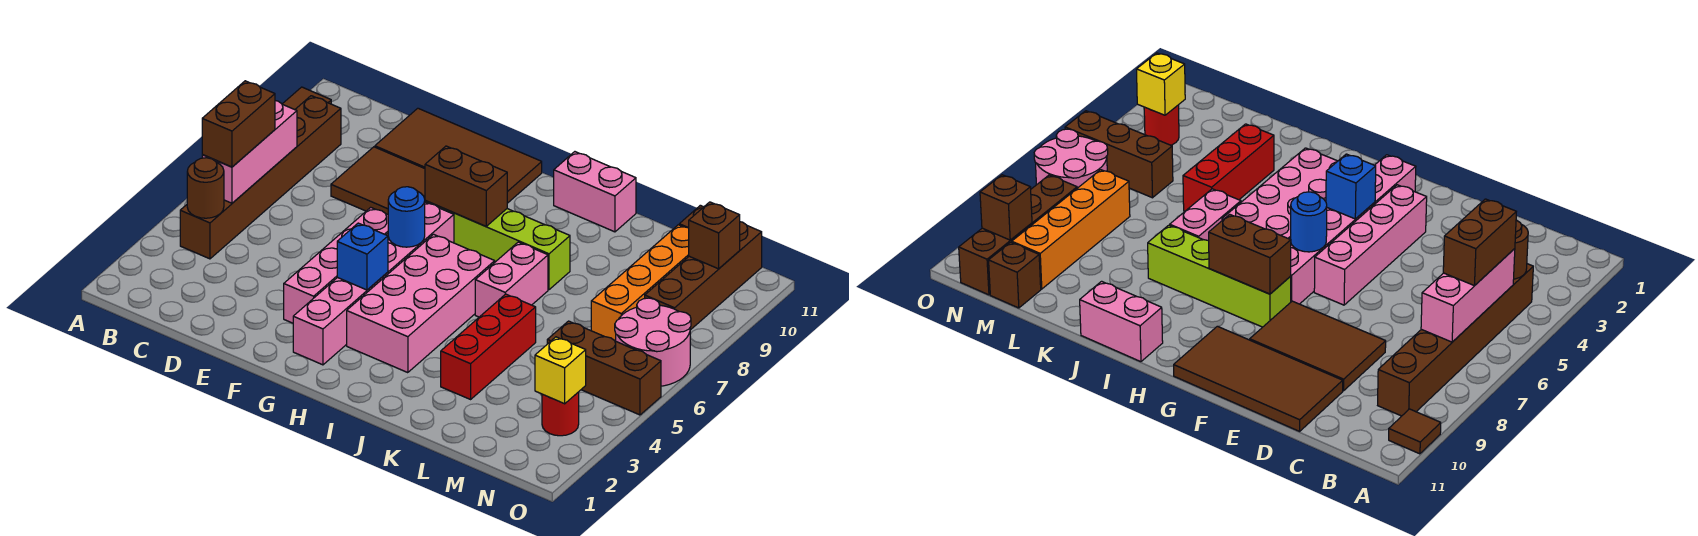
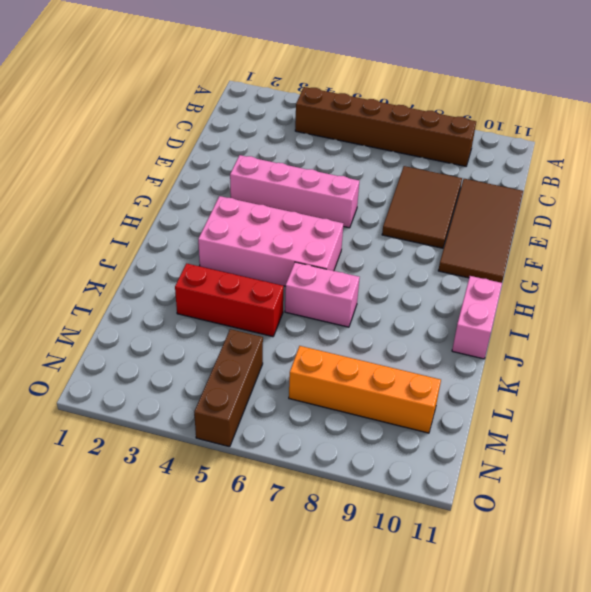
none -> brown 1x1 tile [283,87,331,110]
none -> pink 1x6 brick [293,202,454,365]
none -> lime 1x4 brick [425,201,570,290]

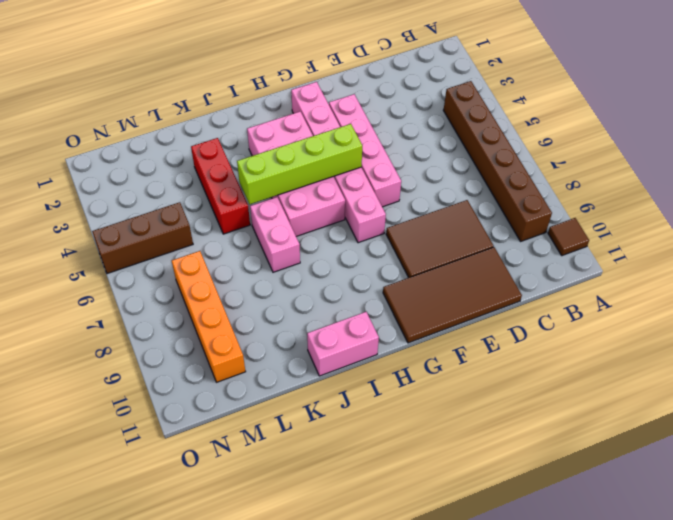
lime 1x4 brick [237,124,362,204] -> lime 1x4 brick moved to [425,201,570,290]
none -> brown 1x1 brick [989,242,1041,308]
none -> red 1x1 round brick [542,392,579,436]
none -> pink 2x2 round brick [615,298,691,386]

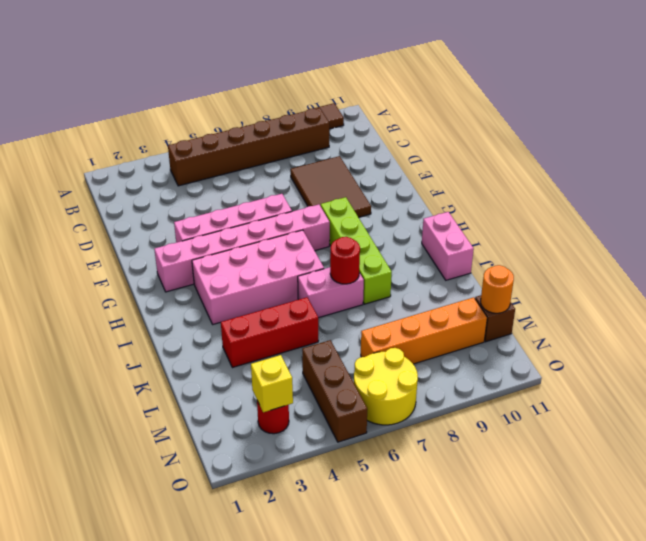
red 1x1 round brick [330,237,360,284] -> none
orange 1x1 round brick [481,265,514,313] -> none
yellow 2x2 round brick [354,348,418,425] -> pink 2x2 round brick [615,298,691,386]
none -> brown 2x4 tile [375,108,542,203]
none -> brown 1x4 brick [645,222,762,330]
none -> brown 1x1 round brick [187,158,224,218]

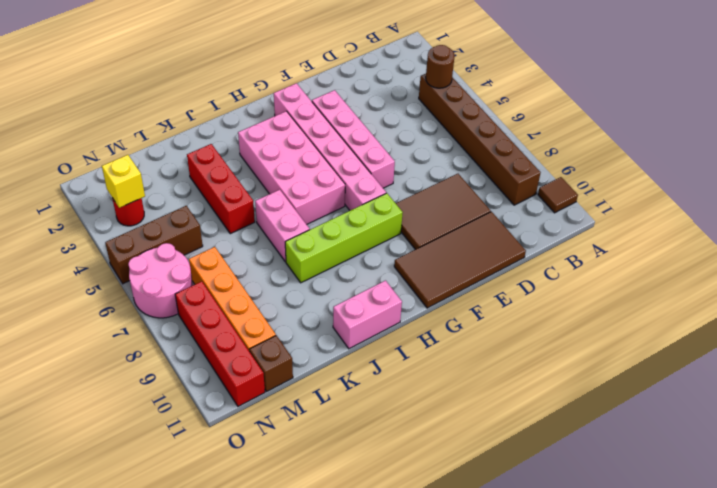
red 1x4 brick [175,281,265,406] -> brown 1x4 brick [645,222,762,330]
none -> pink 1x3 brick [202,101,297,203]
none -> blue 1x1 brick [337,223,388,290]
none -> blue 1x1 round brick [388,187,425,247]

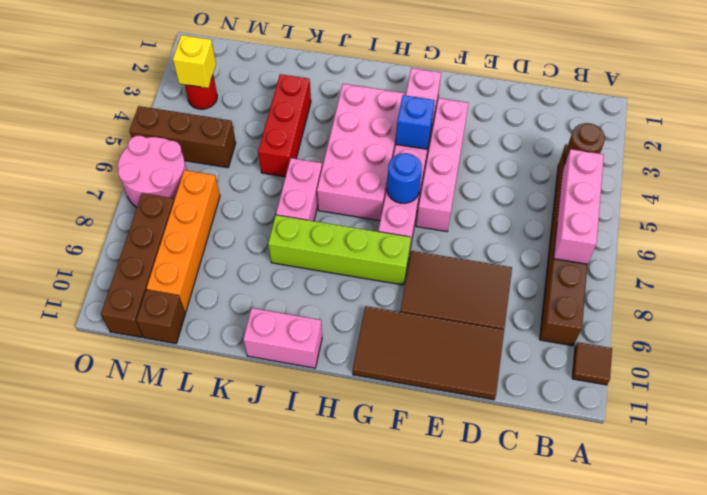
none -> brown 1x2 brick [425,146,507,226]
none -> brown 1x1 brick [689,202,740,269]
none -> brown 1x2 brick [202,81,275,167]

